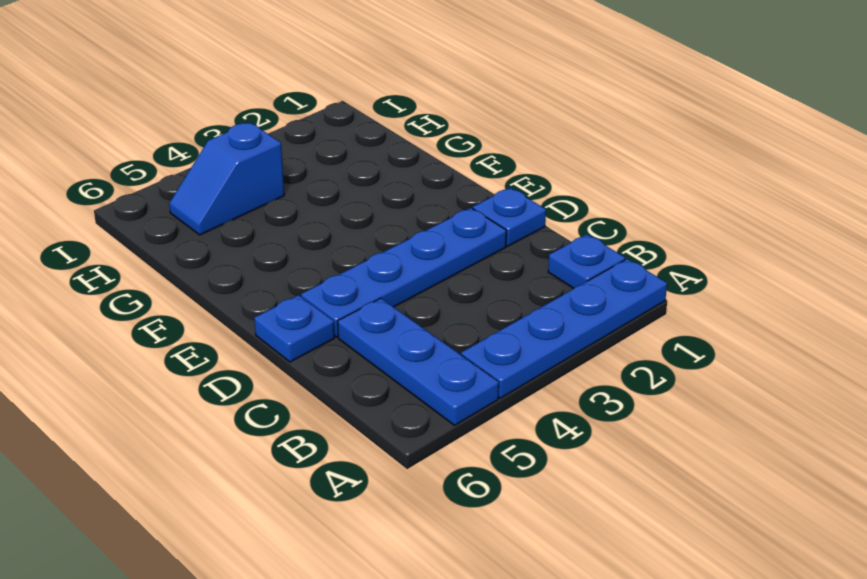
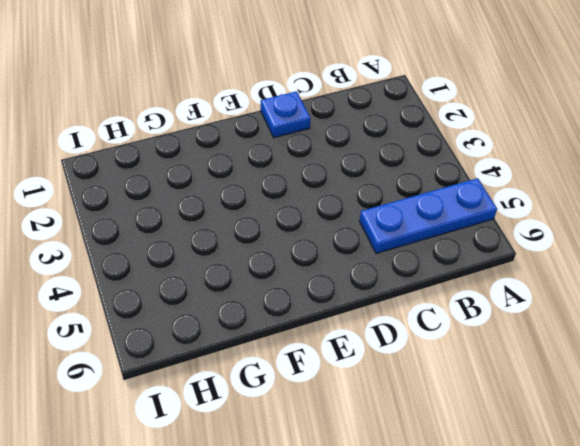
none -> blue 1x4 plate [461,259,667,398]
none -> blue 1x1 plate [548,234,625,289]

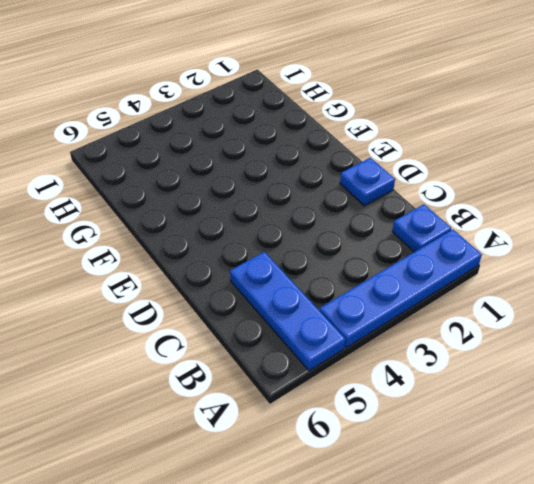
none -> blue 1x4 plate [301,208,506,337]
none -> blue 1x1 plate [254,295,334,362]

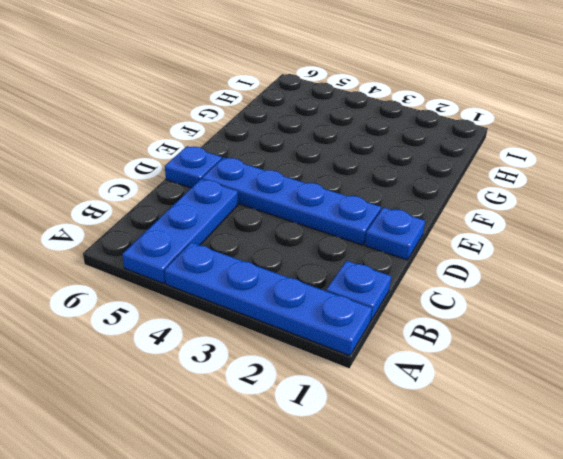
none -> blue 1x2 slope [169,122,284,235]

